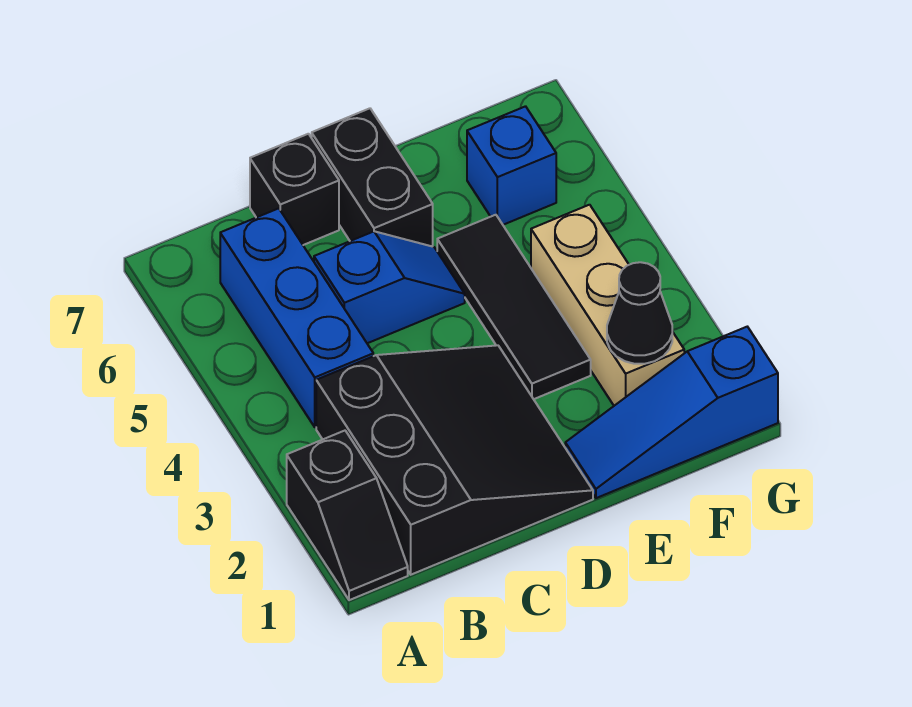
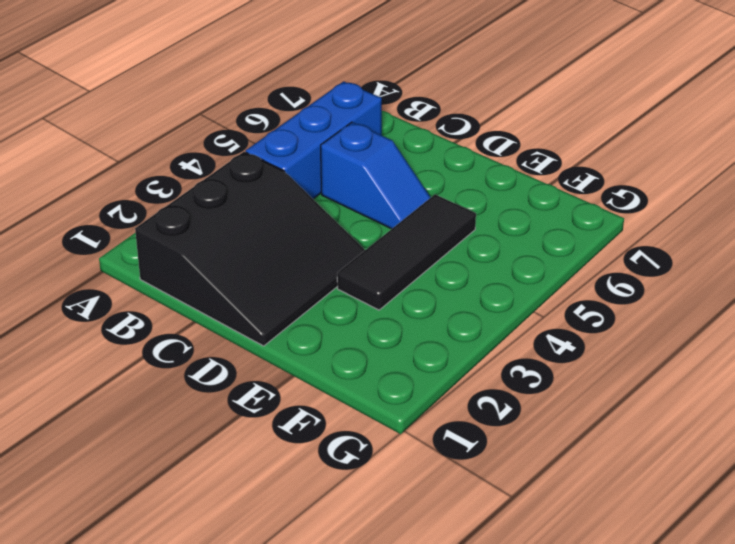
none -> black 1x2 slope [287,431,408,600]
none -> black 1x1 brick [250,134,339,245]

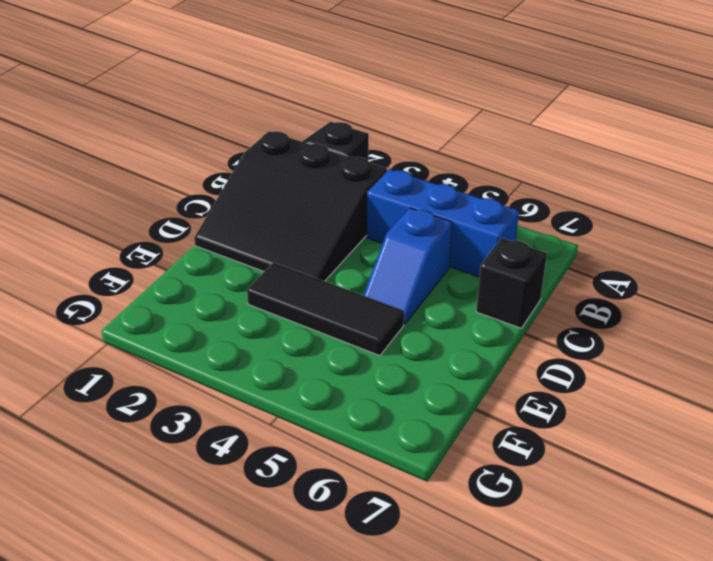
none -> black 1x2 brick [312,108,433,247]
none -> blue 1x3 slope [565,327,778,498]

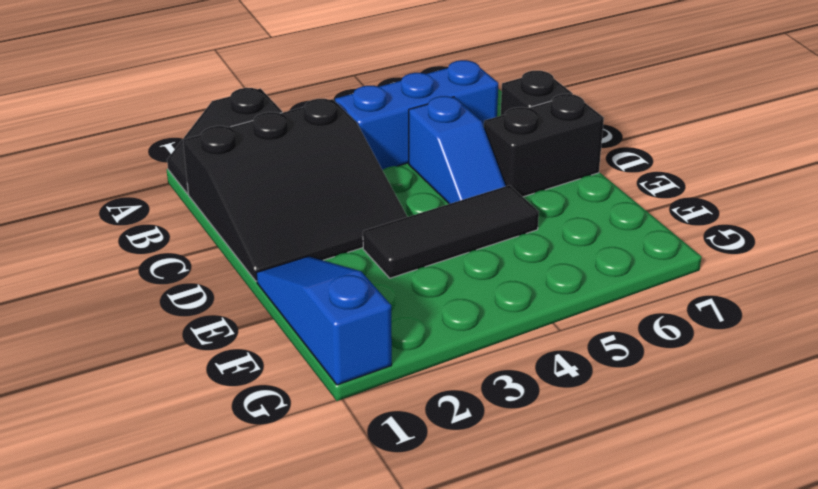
none -> tan 1x3 brick [531,205,684,406]
none -> blue 1x1 brick [467,106,556,225]

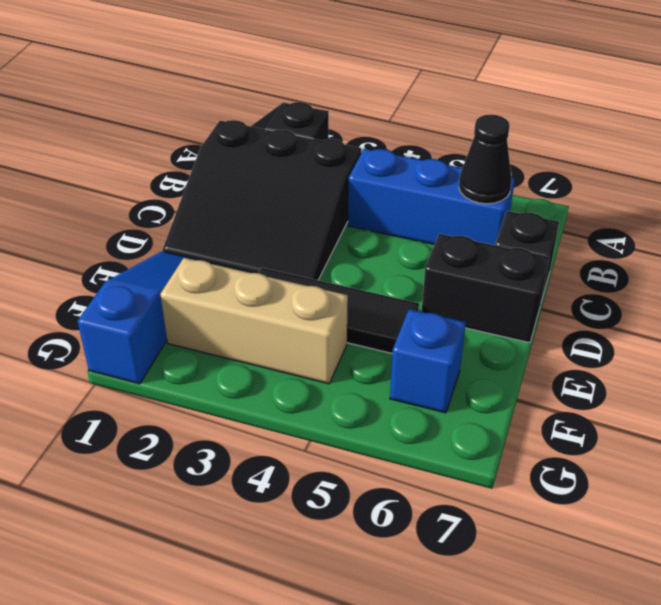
black 1x1 cone [459,115,512,204] -> black 1x1 cone moved to [607,262,672,364]
none -> blue 1x2 slope [314,231,465,343]

